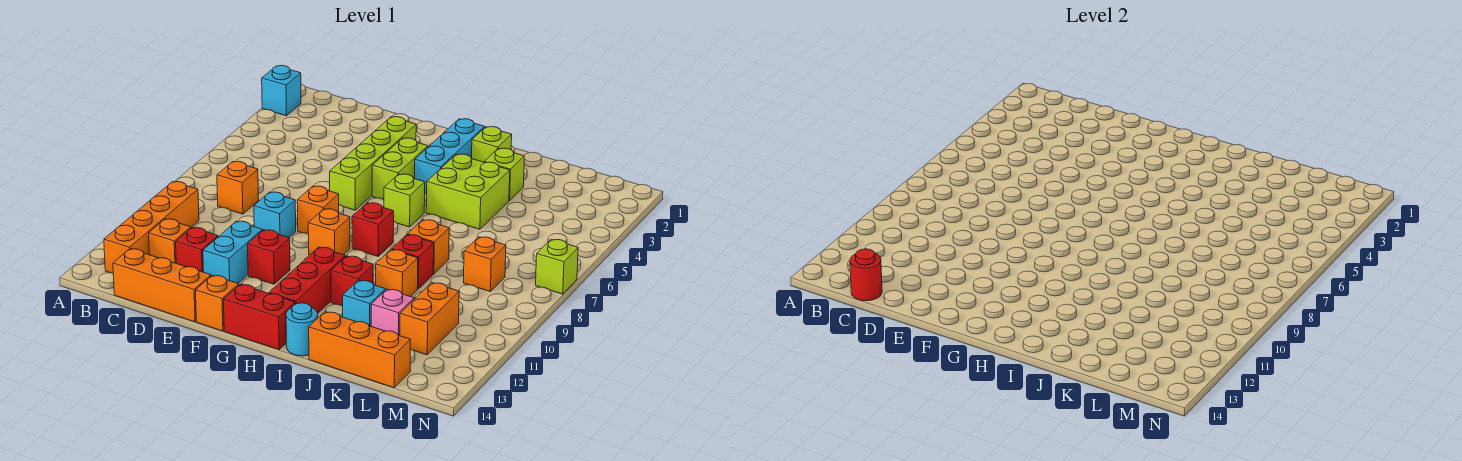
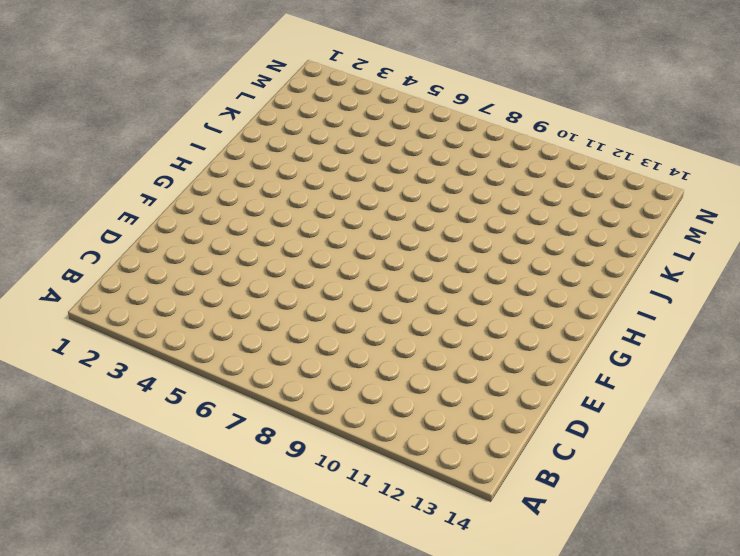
none -> cyan 1x1 brick [262,65,301,116]
none -> orange 1x4 brick [104,182,199,273]
none -> orange 1x1 brick [217,161,259,214]
none -> orange 1x1 brick [149,219,191,263]

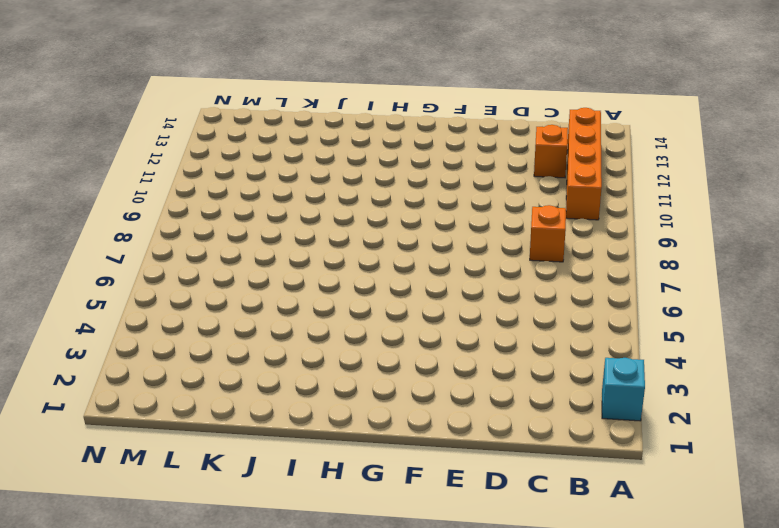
none -> orange 1x3 brick [113,249,211,322]
none -> red 1x1 brick [176,227,218,272]
none -> cyan 1x1 brick [254,192,296,238]
none -> cyan 1x2 brick [203,221,262,283]

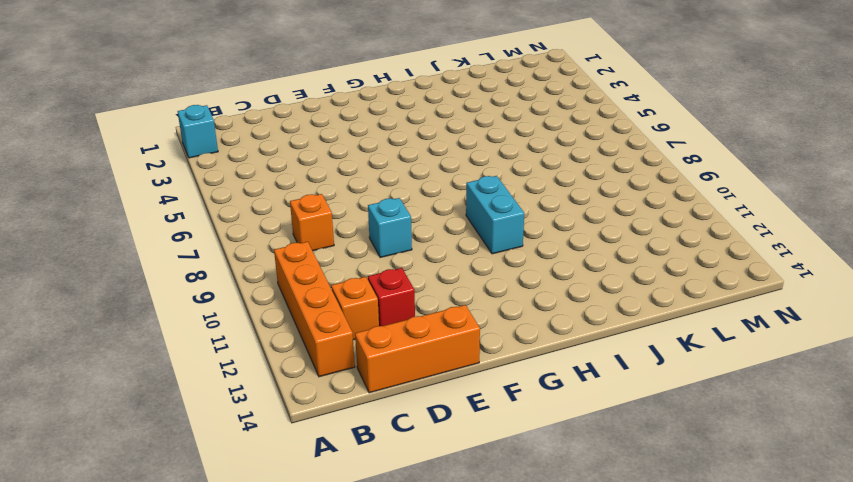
cyan 1x2 brick [466,176,524,254] -> cyan 1x2 brick moved to [203,221,262,283]
none -> lime 1x4 brick [330,117,416,210]
none -> orange 1x1 brick [297,186,339,234]
none -> red 1x1 brick [248,230,290,284]
none -> orange 1x1 brick [196,275,239,331]

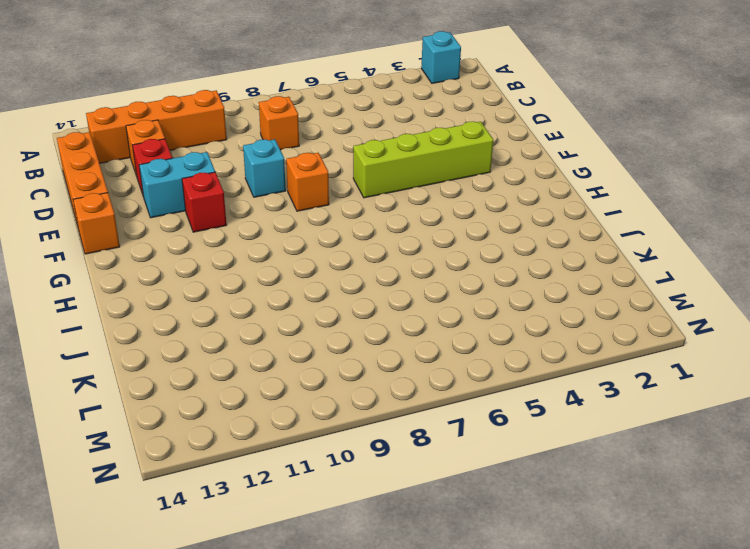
none -> lime 1x2 brick [372,138,428,199]
none -> orange 1x1 brick [308,209,350,255]
none -> red 1x2 brick [223,284,295,350]
none -> cyan 1x3 brick [415,119,485,194]

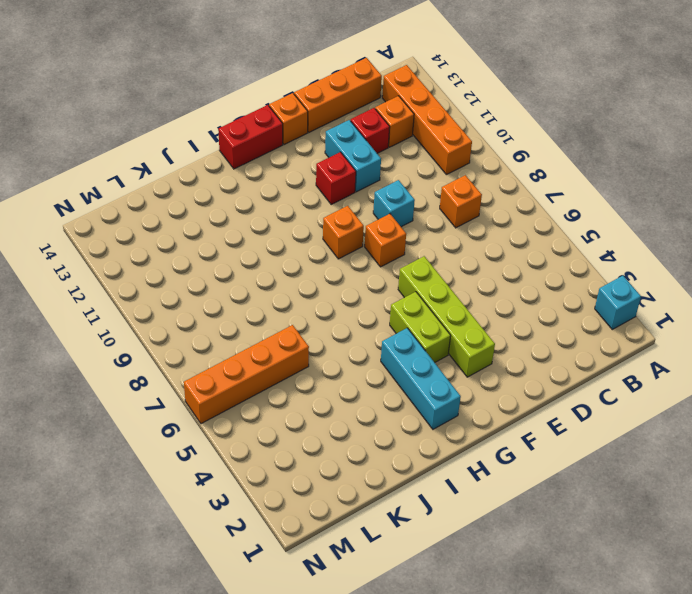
orange 1x4 brick [184,325,309,424] -> none
none -> lime 1x1 brick [384,174,425,227]
none -> red 1x1 brick [352,203,394,256]
none -> red 1x3 brick [269,247,345,313]
none -> lime 1x1 brick [472,127,512,162]

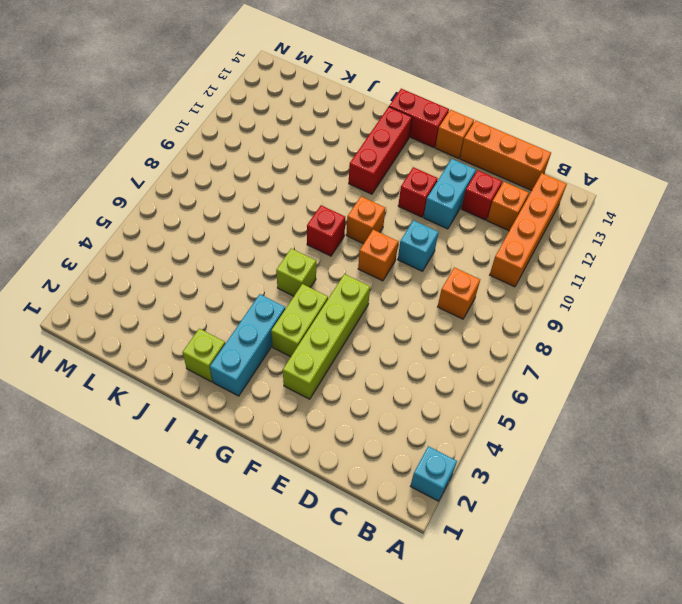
none -> lime 2x2 brick [426,154,510,229]
none -> red 1x1 brick [331,256,373,306]
none -> cyan 1x1 round brick [286,303,318,356]
none -> lime 1x1 brick [485,148,524,201]

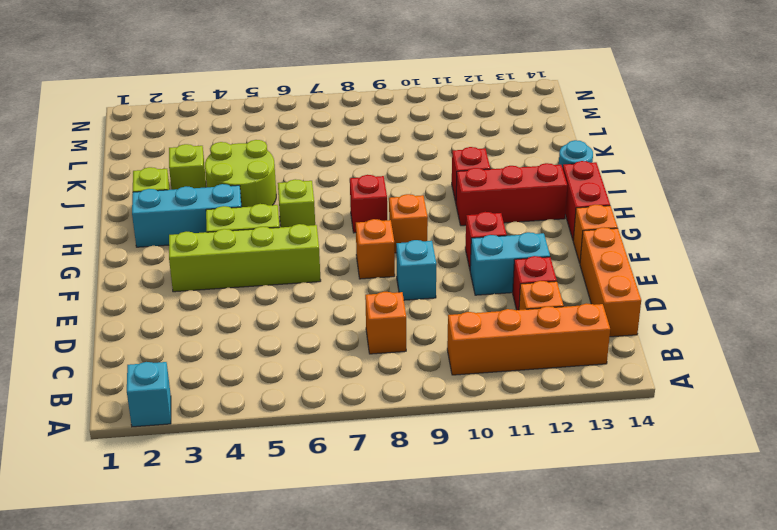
lime 2x2 round brick [205,140,276,207] -> lime 2x2 brick [426,154,510,229]
none -> orange 1x1 brick [408,220,449,274]
none -> red 1x1 brick [392,234,434,289]
none -> orange 1x1 brick [376,249,418,297]
none -> cyan 1x1 brick [343,280,386,326]

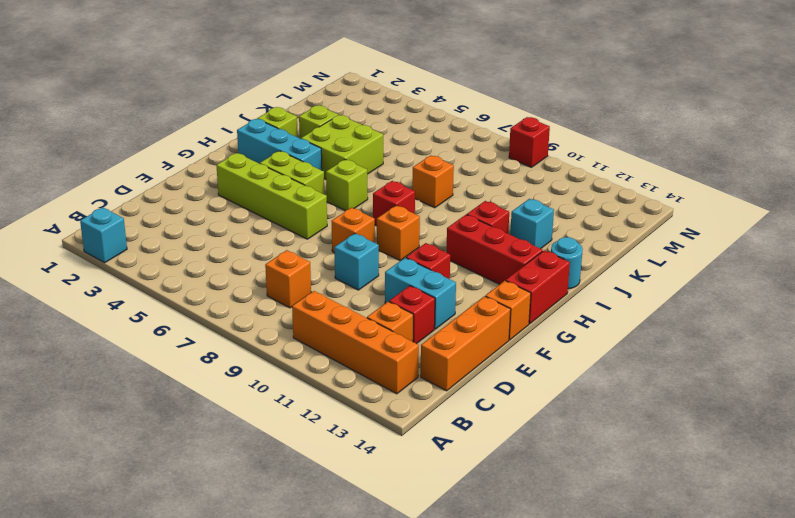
red 1x1 brick [509,117,550,167] -> red 1x1 brick moved to [392,234,434,289]
none -> orange 1x1 brick [376,249,418,297]
none -> orange 1x3 brick [309,312,410,388]
none -> pink 1x1 brick [371,289,414,336]
none -> orange 1x1 brick [464,237,506,292]

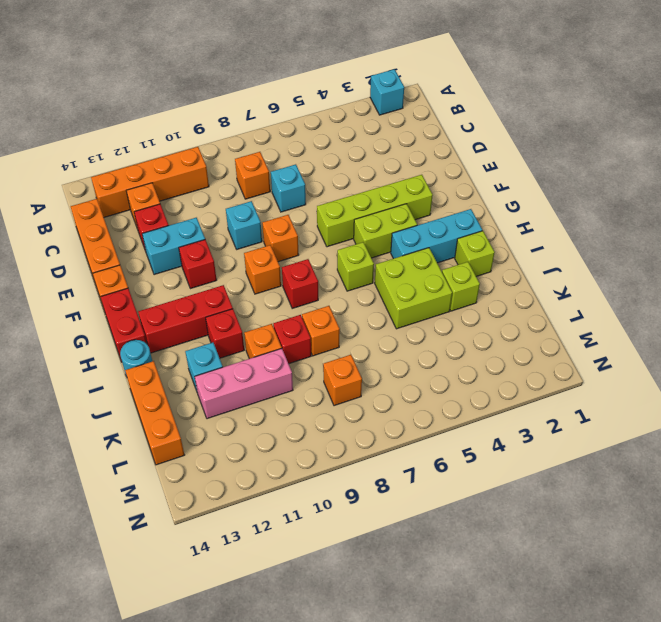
cyan 1x1 brick [271,164,306,212] -> none
pink 1x3 brick [195,349,293,419] -> pink 1x1 brick [371,289,414,336]
none -> orange 1x2 brick [400,283,459,355]
none -> lime 1x1 brick [536,239,578,294]
none -> red 1x1 round brick [850,249,882,301]

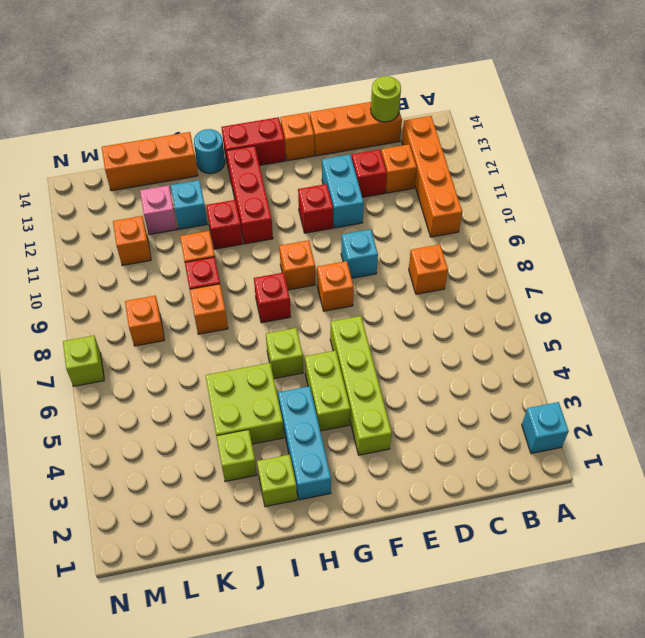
lime 1x1 round brick [371,76,401,122] -> red 1x1 round brick [850,249,882,301]
orange 1x1 brick [113,216,151,266] -> orange 1x2 brick [400,283,459,355]

